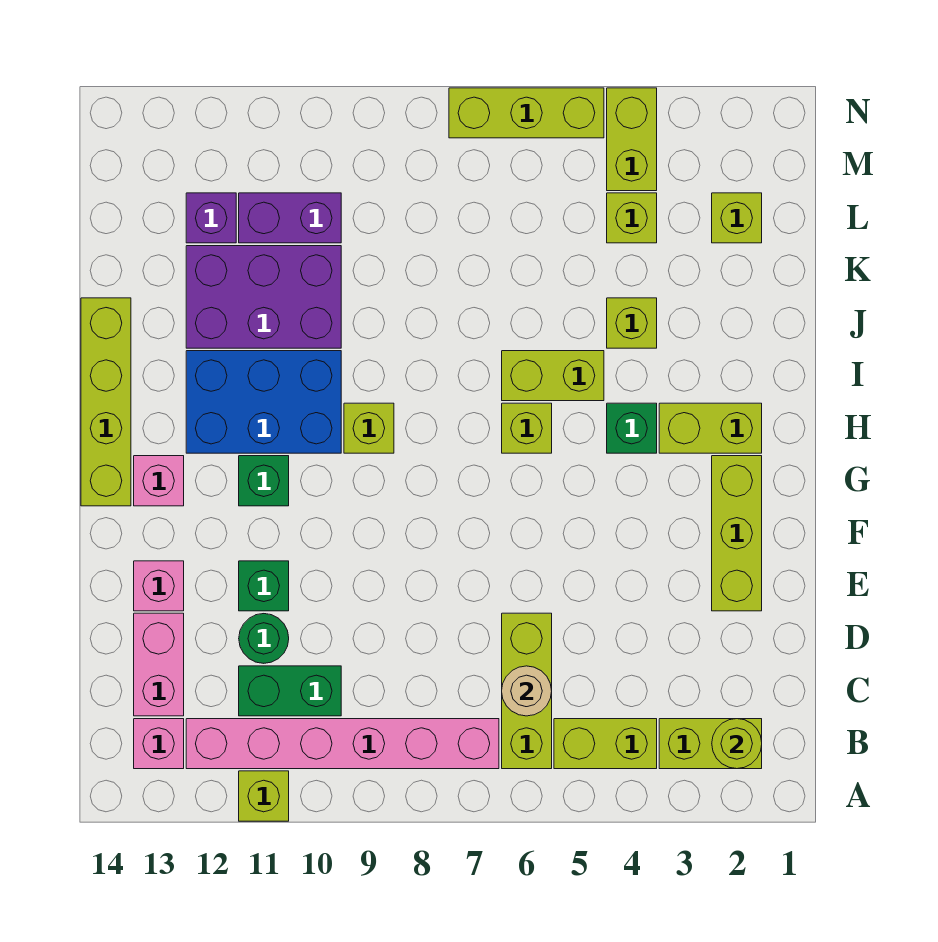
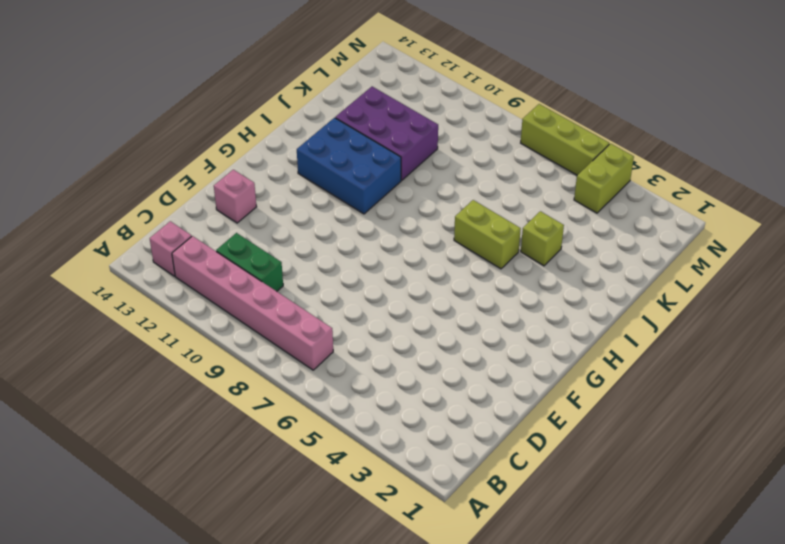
none -> lime 1x1 brick [239,771,289,821]
none -> lime 1x2 brick [659,719,762,769]
none -> lime 1x2 brick [554,719,657,769]
none -> lime 1x3 brick [502,613,552,769]

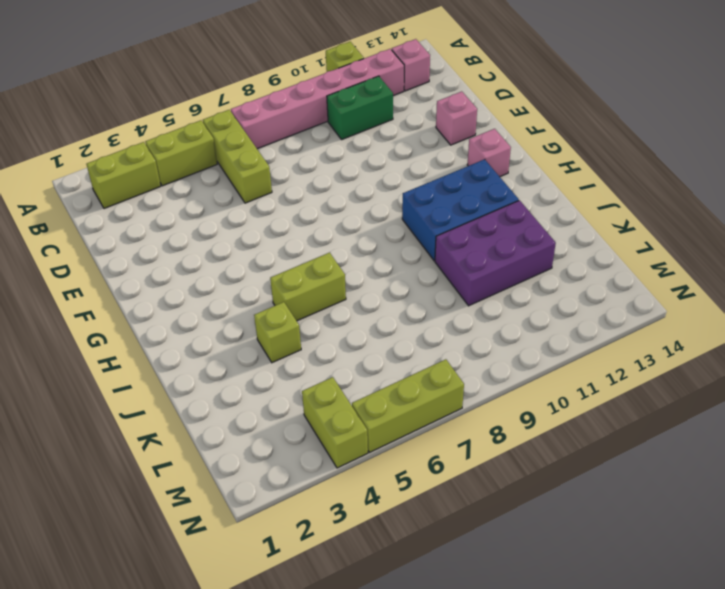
none -> pink 1x2 brick [134,613,184,716]
none -> green 1x1 round brick [239,614,289,663]
none -> lime 1x3 brick [712,456,762,611]
none -> green 1x1 brick [239,561,289,611]

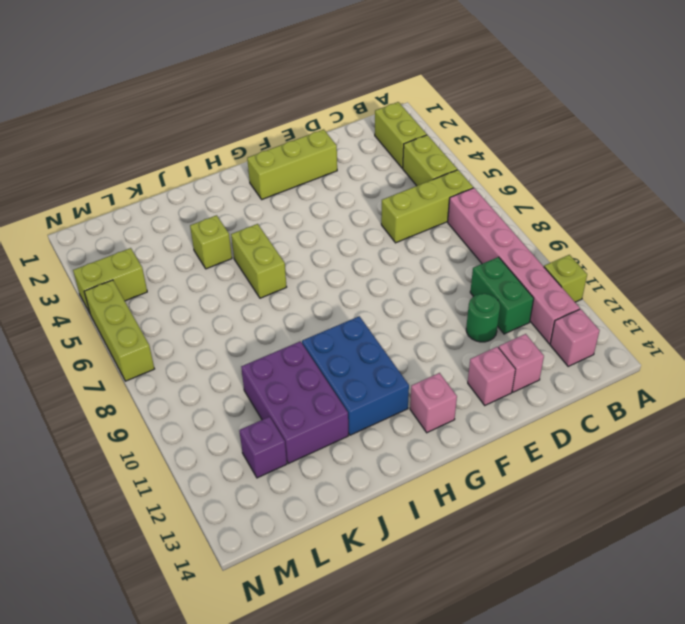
pink 1x1 brick [499,334,544,392] -> pink 1x2 brick [134,613,184,716]
none -> green 1x1 brick [239,561,289,611]
none -> green 1x1 brick [239,456,289,506]
none -> lime 1x4 brick [81,298,131,506]
none -> lime 1x2 brick [659,403,762,453]

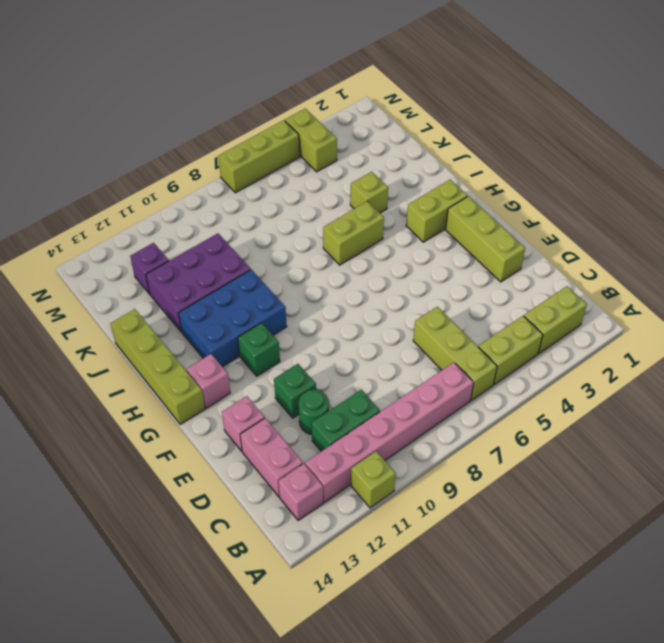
none -> green 1x1 brick [607,403,657,453]
none -> lime 1x1 brick [502,403,552,453]
none -> lime 1x1 brick [344,403,394,453]
none -> lime 1x1 brick [712,193,762,243]

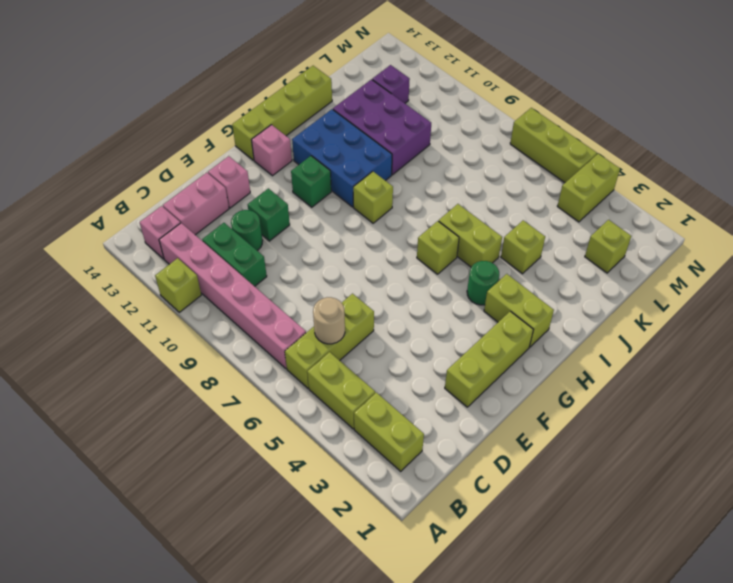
green 1x1 round brick [467,261,499,305] -> green 1x1 brick [607,403,657,453]
none -> lime 1x1 brick [607,193,657,243]
none -> purple 1x2 brick [239,193,341,243]
none -> lime 1x1 round brick [712,719,762,769]

